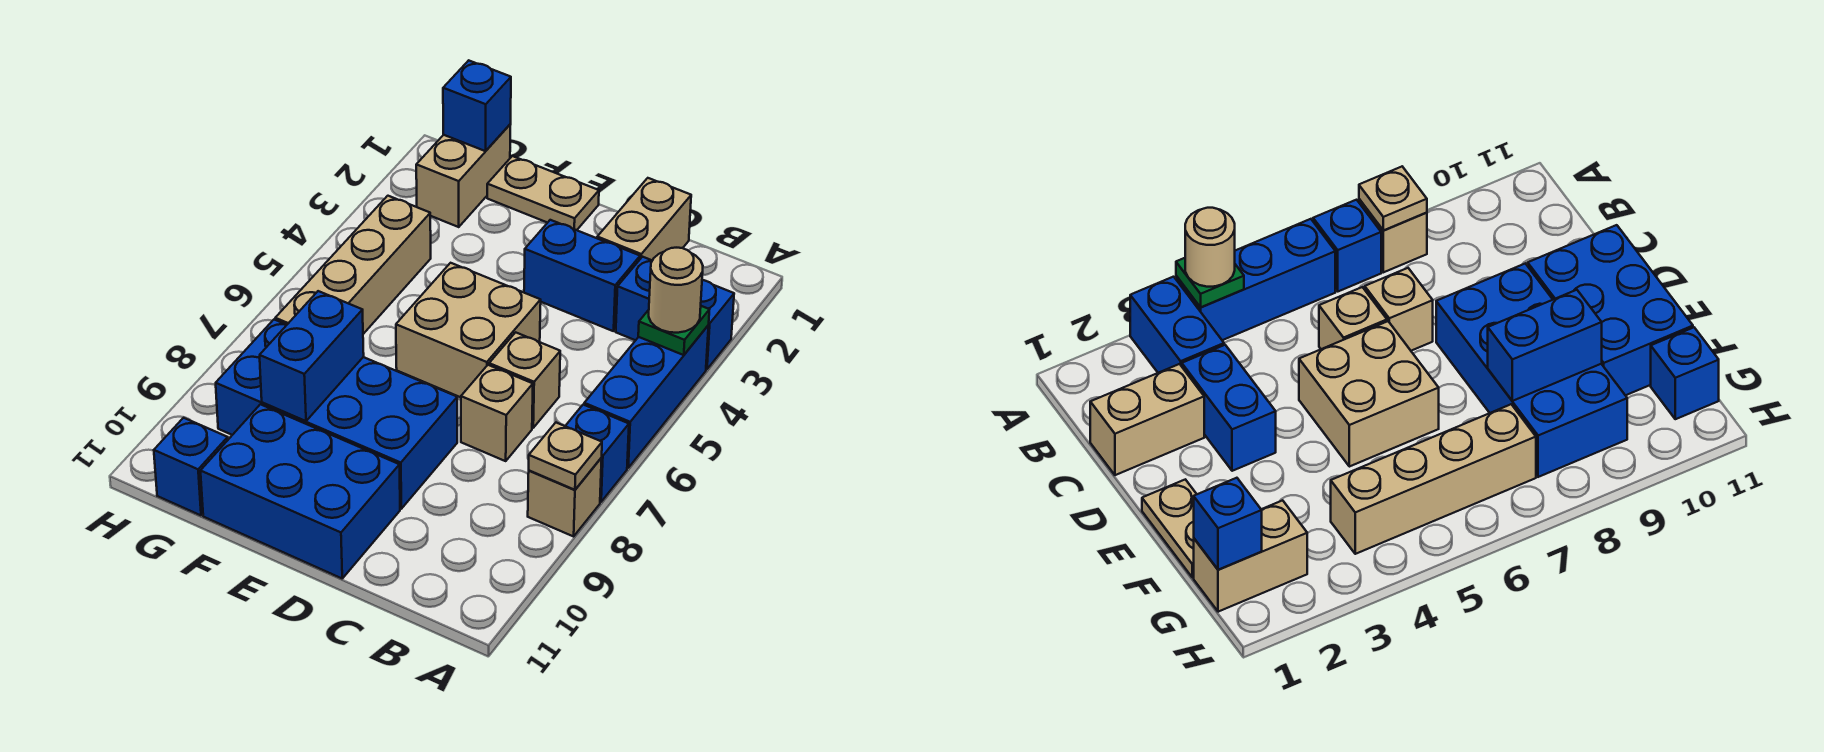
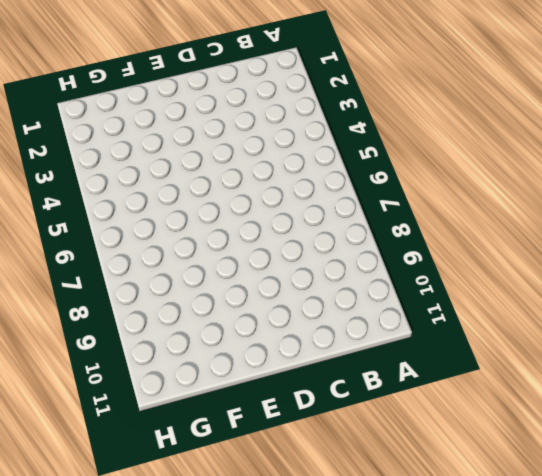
none -> blue 1x2 brick [616,257,734,369]
none -> blue 1x3 brick [584,325,709,468]
none -> blue 1x1 brick [566,405,629,502]

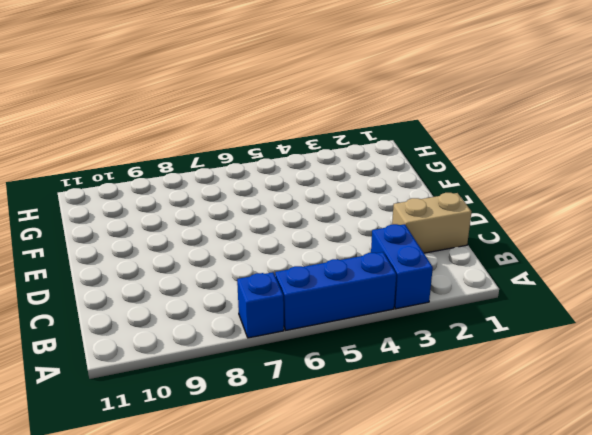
none -> tan 1x1 brick [528,458,602,536]
none -> blue 1x2 brick [524,220,640,331]
none -> tan 1x1 brick [489,332,560,428]

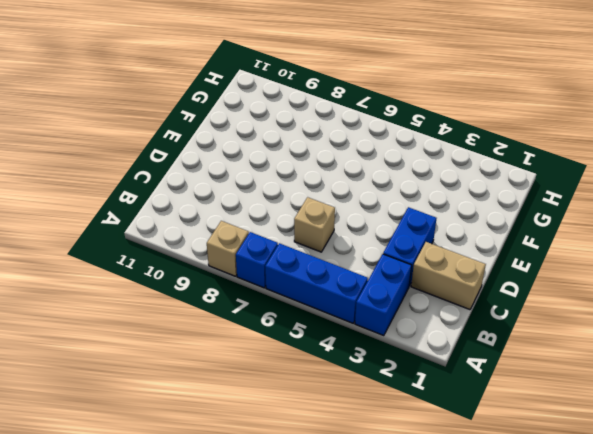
none -> tan 1x1 brick [461,365,533,461]
none -> tan 2x2 brick [396,263,541,397]
none -> blue 2x4 brick [216,320,457,509]

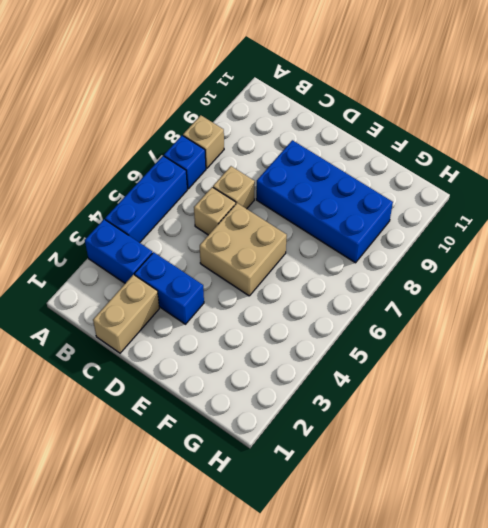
none -> blue 2x3 brick [201,404,400,578]
none -> tan 1x2 plate [487,156,599,230]
none -> tan 1x2 brick [416,124,511,227]

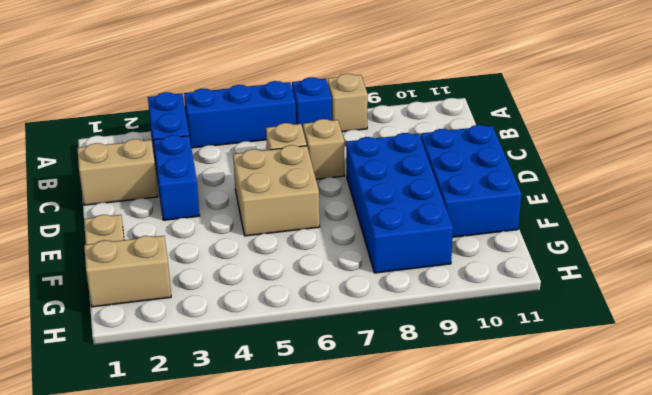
none -> tan 1x4 brick [275,196,431,334]
none -> blue 1x1 brick [154,418,228,515]
none -> green 1x1 plate [638,306,709,355]

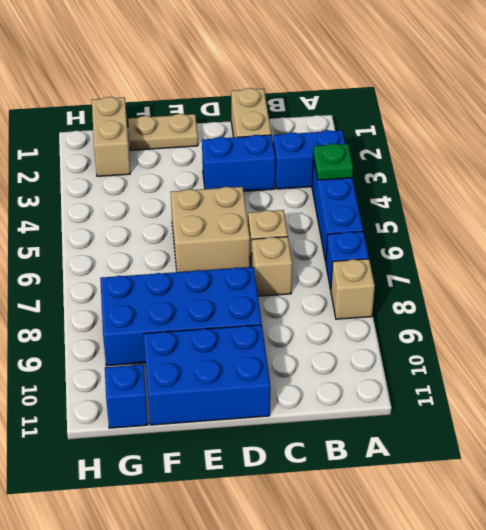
none -> tan 1x4 brick [275,196,431,334]
none -> tan 1x1 plate [529,423,602,490]
none -> blue 1x2 brick [260,291,364,421]

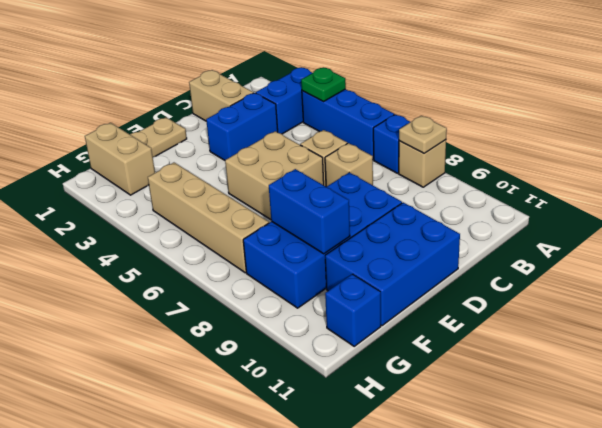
none -> blue 1x1 brick [443,60,511,151]
none -> tan 1x1 round brick [649,248,703,333]

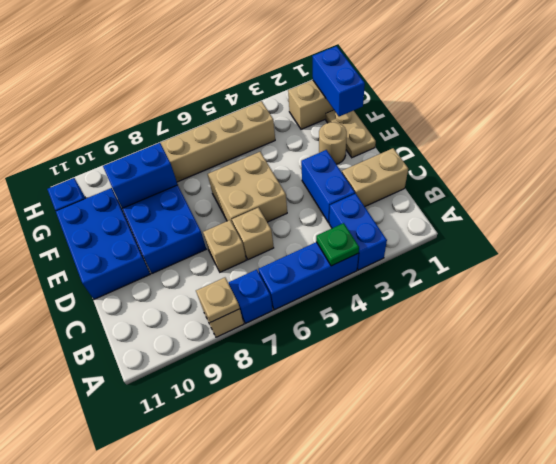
tan 1x1 round brick [319,122,347,164] -> tan 1x1 round brick moved to [649,248,703,333]
blue 1x2 brick [312,46,365,116] -> blue 1x1 brick [443,60,511,151]

